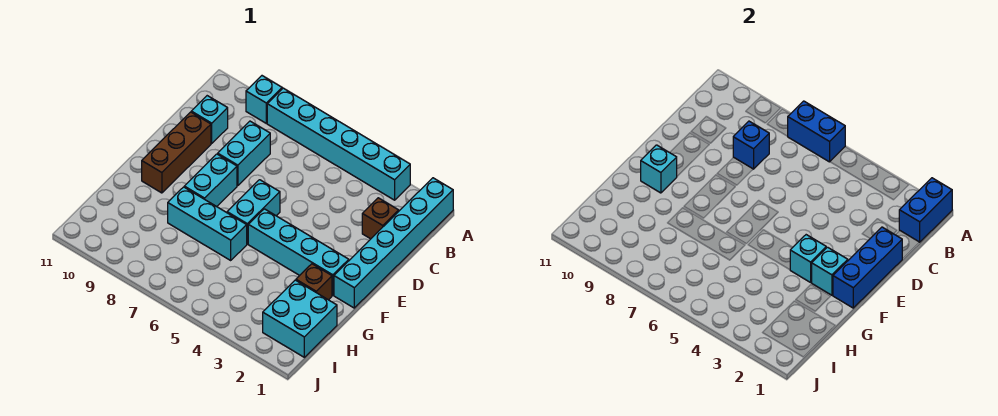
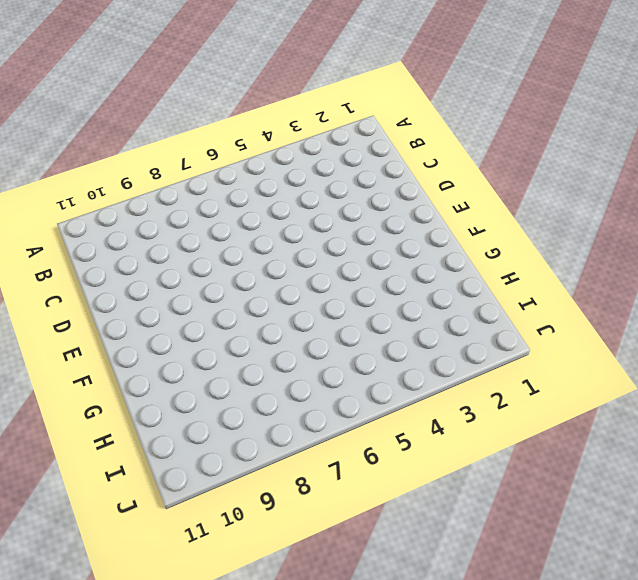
none -> cyan 1x6 brick [334,178,453,308]
none -> cyan 1x6 brick [267,88,410,200]
none -> cyan 1x1 brick [246,76,282,123]

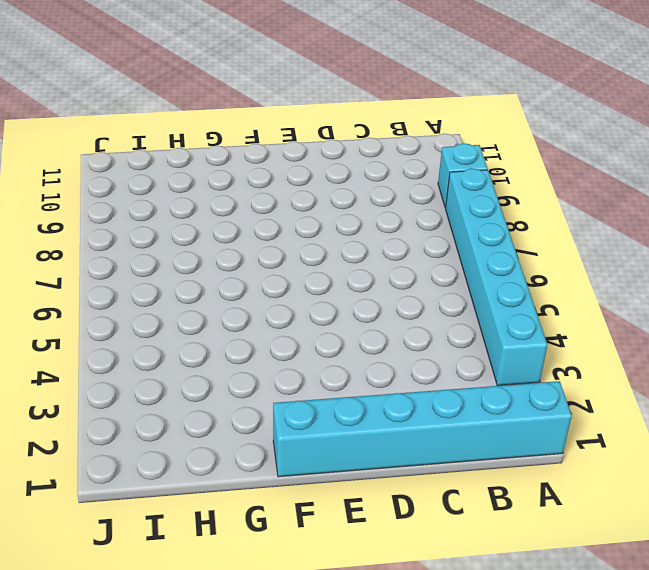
none -> brown 1x1 brick [362,198,399,239]
none -> cyan 1x2 brick [218,121,270,186]
none -> cyan 1x1 brick [191,96,228,143]

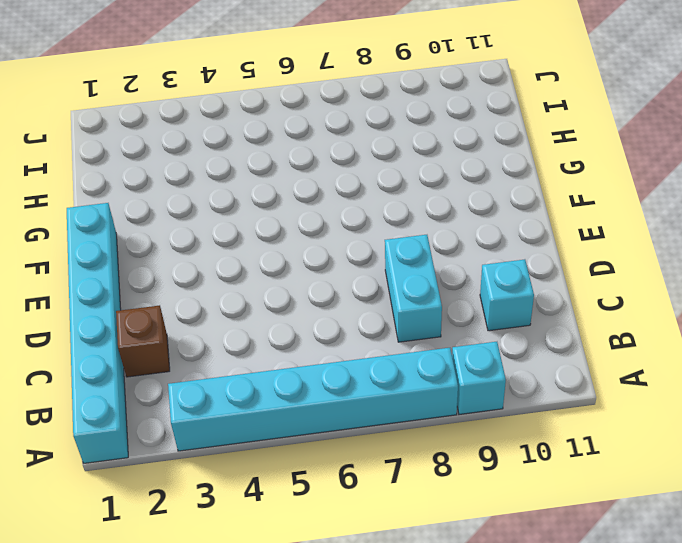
none -> brown 1x3 brick [142,112,211,193]
none -> cyan 1x2 brick [227,180,280,244]
none -> cyan 1x2 brick [184,154,237,207]

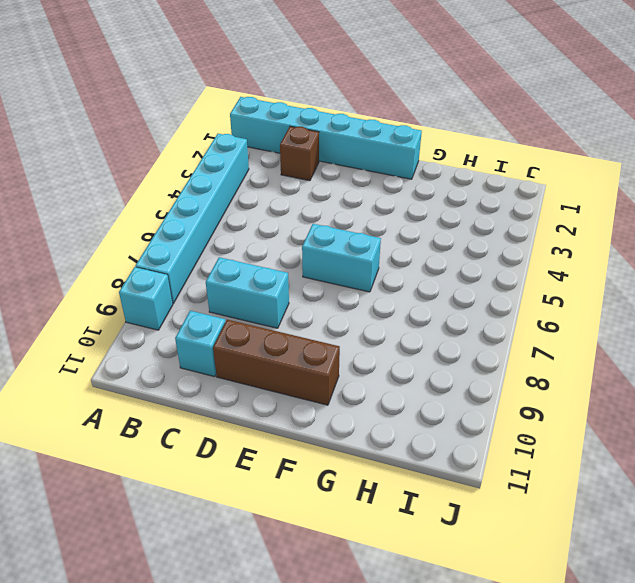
none -> cyan 1x2 brick [184,154,237,207]
none -> cyan 1x4 brick [248,209,349,295]
none -> brown 1x1 brick [296,264,332,300]

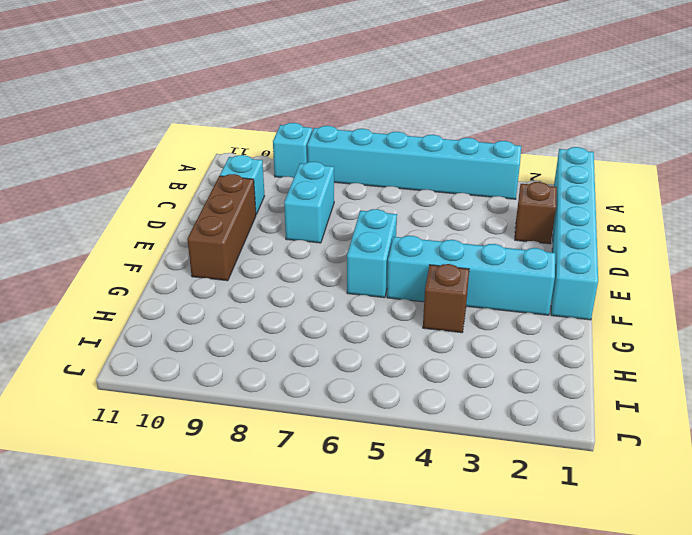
brown 1x1 brick [423,264,469,333] -> brown 1x1 brick moved to [296,264,332,300]
none -> cyan 1x2 brick [184,154,237,207]
none -> cyan 1x3 brick [168,187,247,260]
none -> cyan 2x2 brick [263,280,337,357]

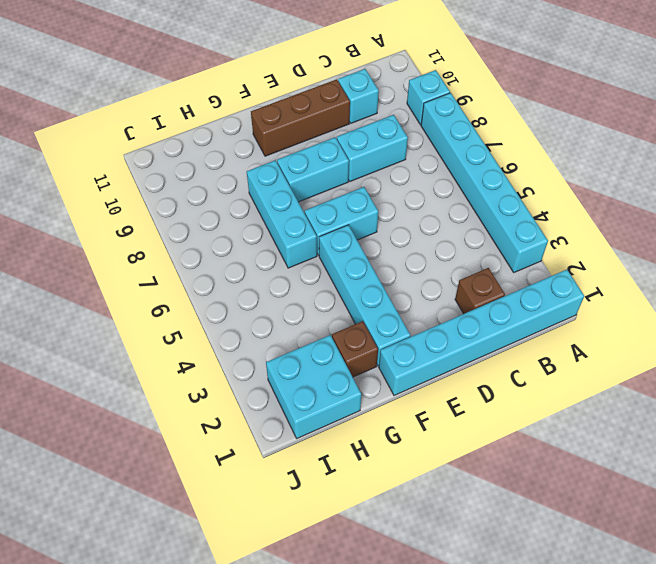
none -> blue 1x2 brick [899,178,952,242]
none -> blue 1x2 brick [788,101,845,162]
none -> blue 1x1 brick [733,121,769,169]

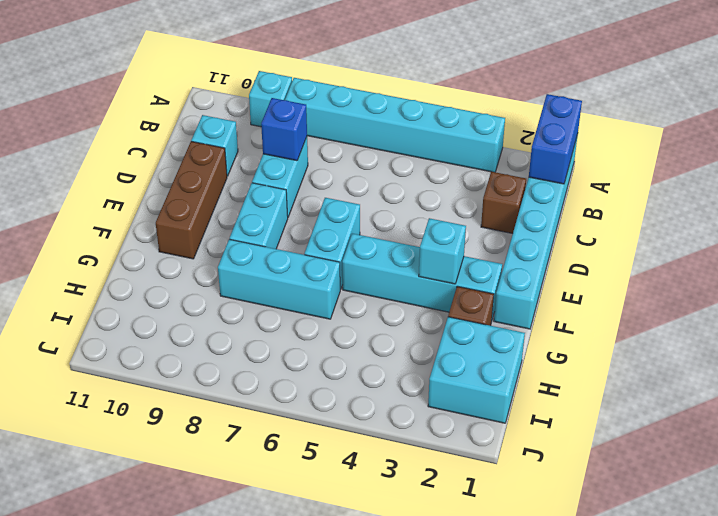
none -> blue 1x2 brick [788,101,845,162]
none -> blue 1x3 brick [833,227,902,308]
none -> cyan 1x1 brick [812,247,848,295]

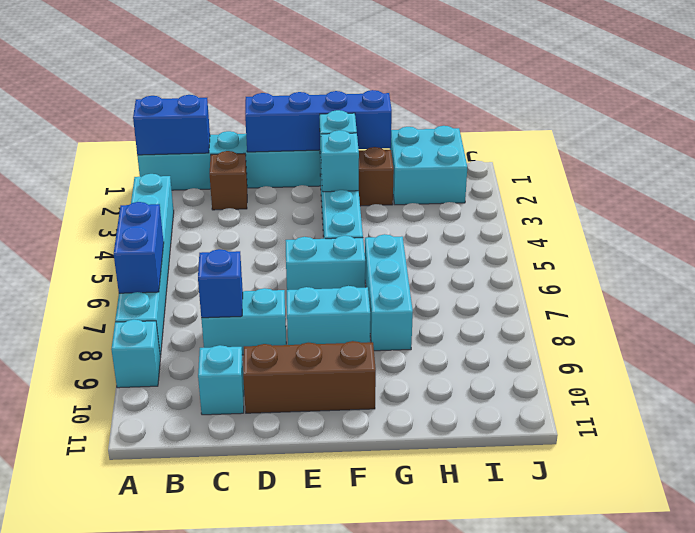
blue 1x4 brick [245,90,392,152] -> blue 1x3 brick [833,227,902,308]
none -> cyan 1x1 brick [641,145,677,193]

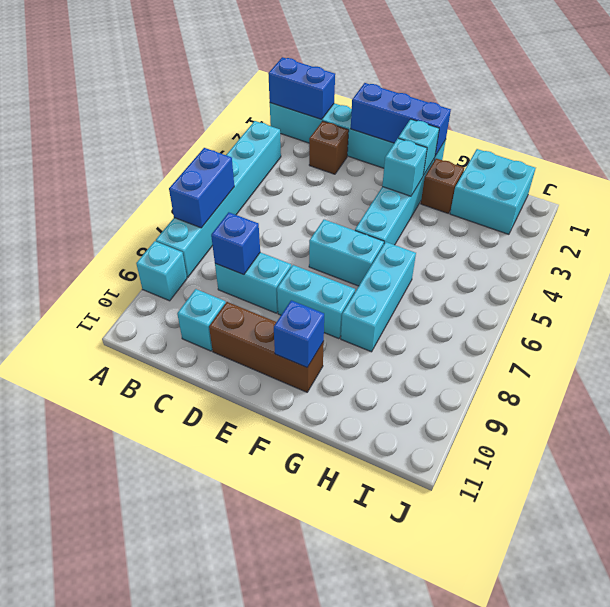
blue 1x1 brick [274,300,324,367] -> cyan 1x1 brick [641,145,677,193]

